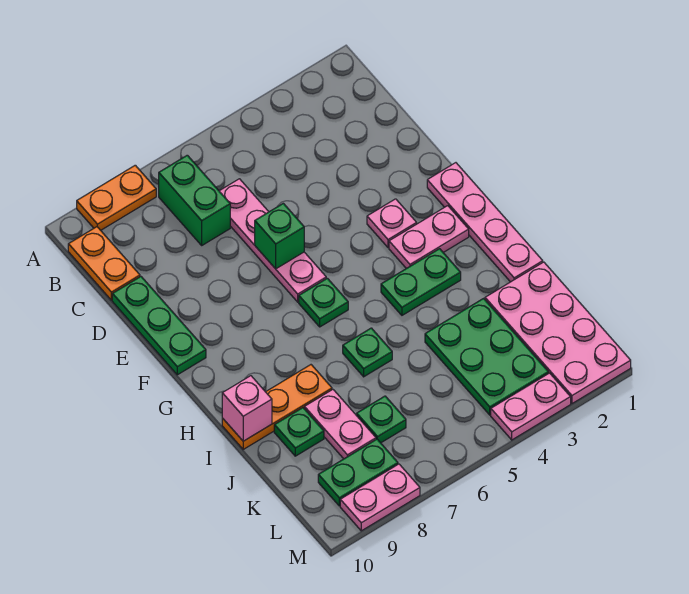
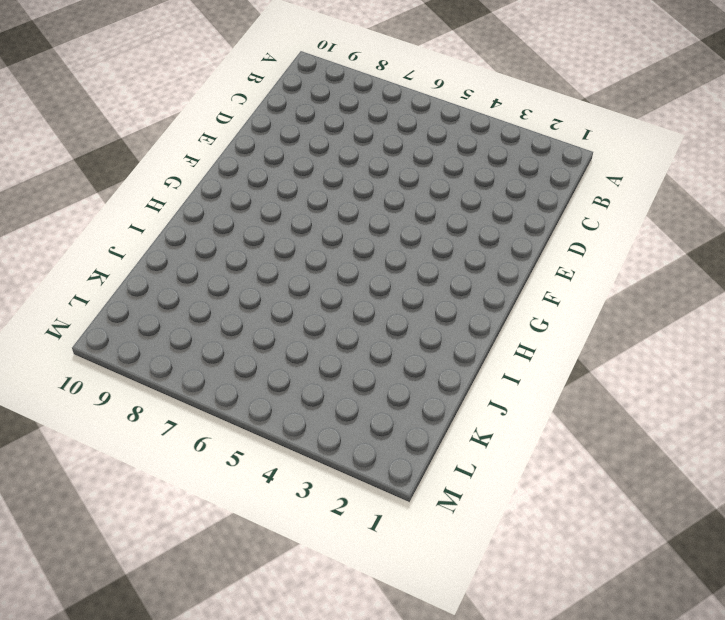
none -> orange 1x2 plate [77,165,156,230]
none -> green 1x2 brick [159,155,230,245]
none -> orange 1x2 plate [68,227,140,300]

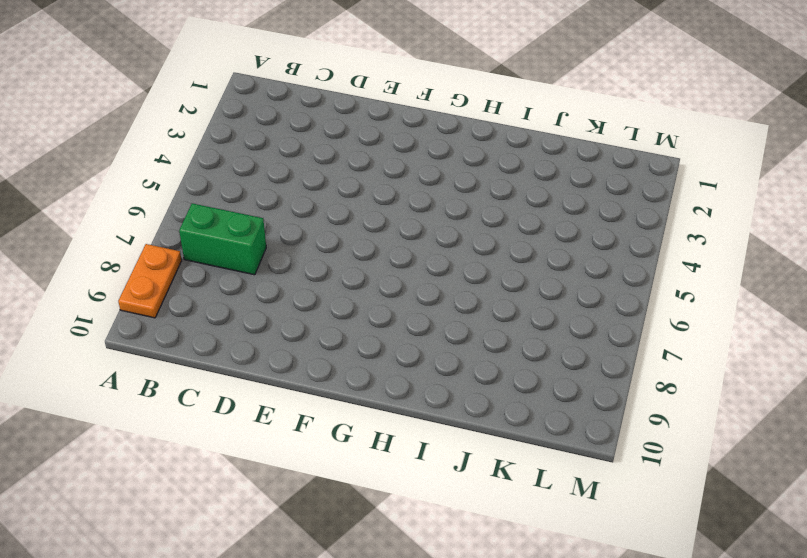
none -> orange 1x2 plate [68,227,140,300]
none -> pink 1x4 plate [220,179,326,302]
none -> green 1x3 plate [112,277,206,375]

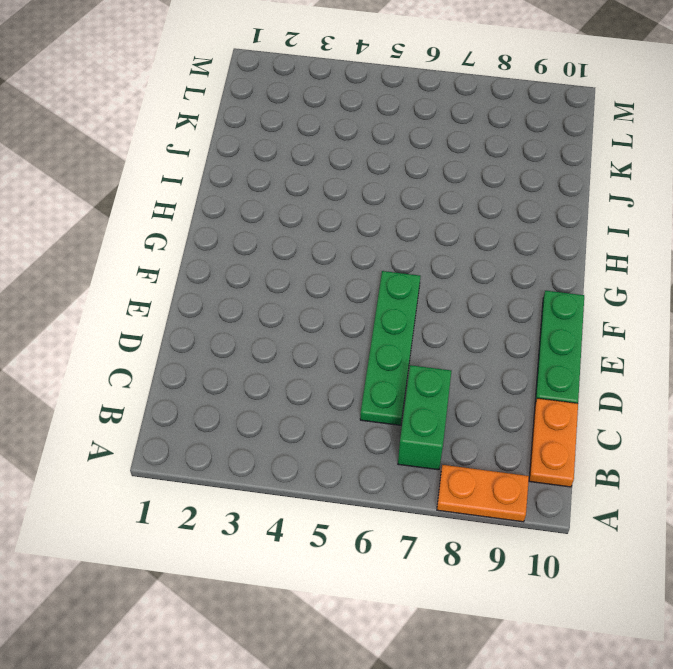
green 1x4 plate [360,271,420,425] -> pink 1x4 plate [220,179,326,302]
none -> pink 1x4 plate [427,163,543,282]
none -> pink 1x1 plate [367,199,417,248]
none -> pink 1x2 plate [389,206,469,269]

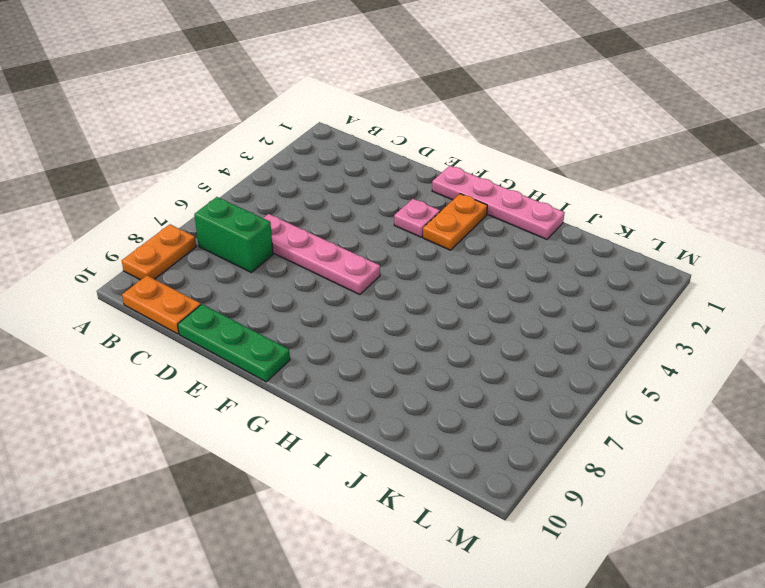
orange 1x2 plate [423,194,487,250] -> pink 1x2 plate [389,206,469,269]
none -> green 1x1 plate [299,278,348,327]
none -> green 1x2 plate [381,249,461,315]
none -> green 1x1 plate [343,328,392,377]

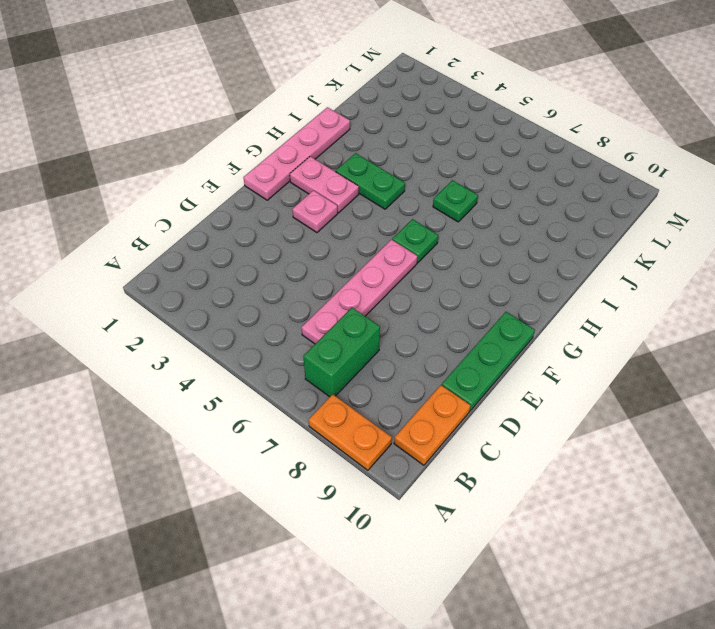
none -> orange 1x3 plate [222,365,332,449]
none -> pink 2x4 plate [485,262,631,404]
none -> green 2x3 plate [425,298,549,415]

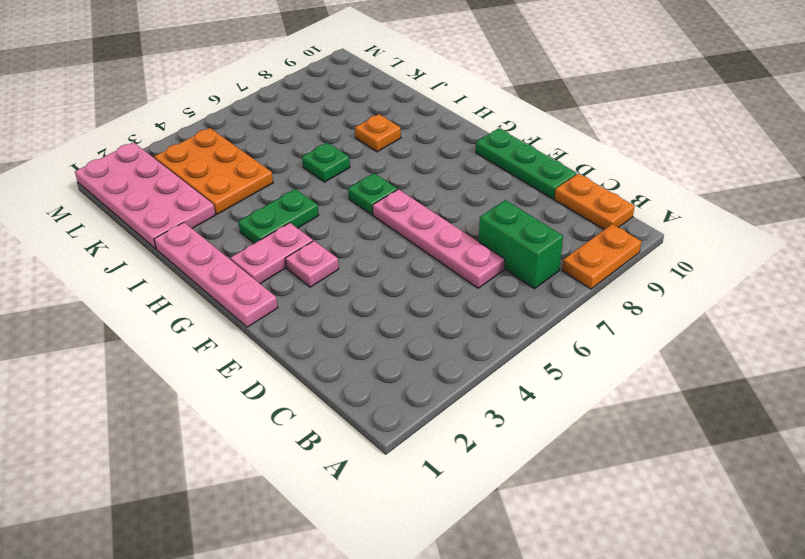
orange 1x1 plate [355,114,401,152] -> orange 1x3 plate [222,365,332,449]
orange 2x3 plate [154,128,273,214] -> green 2x3 plate [425,298,549,415]
none -> pink 1x2 plate [304,390,376,459]
none -> green 1x1 plate [274,408,324,456]
none -> green 1x1 plate [357,396,406,443]

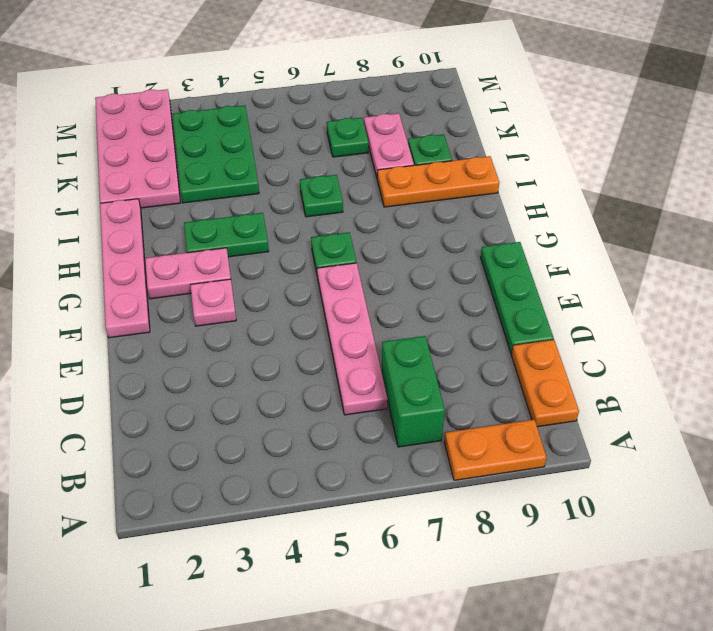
none -> green 1x2 plate [318,439,398,506]
none -> pink 1x2 plate [491,373,571,440]
none -> pink 1x2 plate [340,464,420,531]

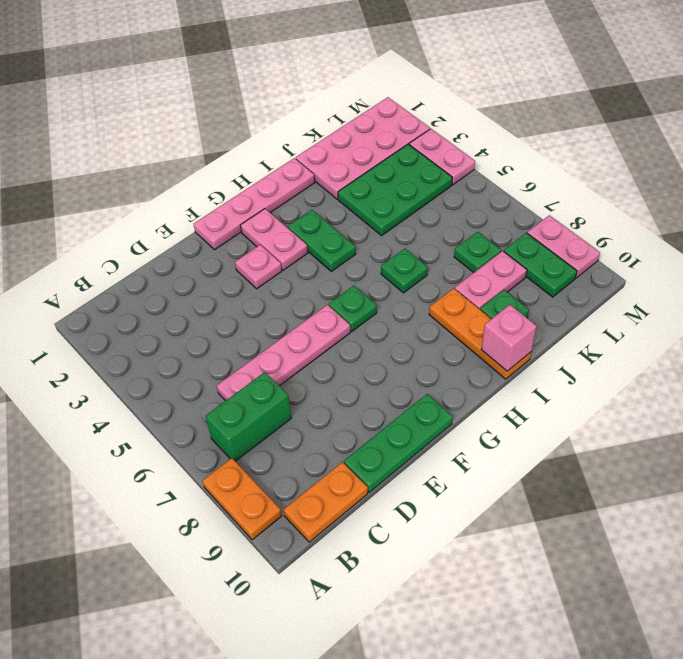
none -> green 1x1 brick [255,203,304,269]

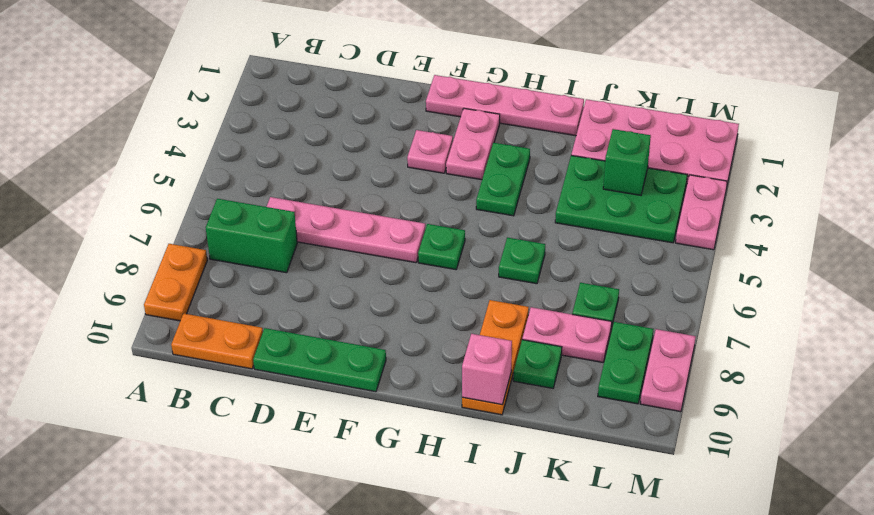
green 1x1 brick [603,129,651,195] -> green 1x1 brick moved to [255,203,304,269]

